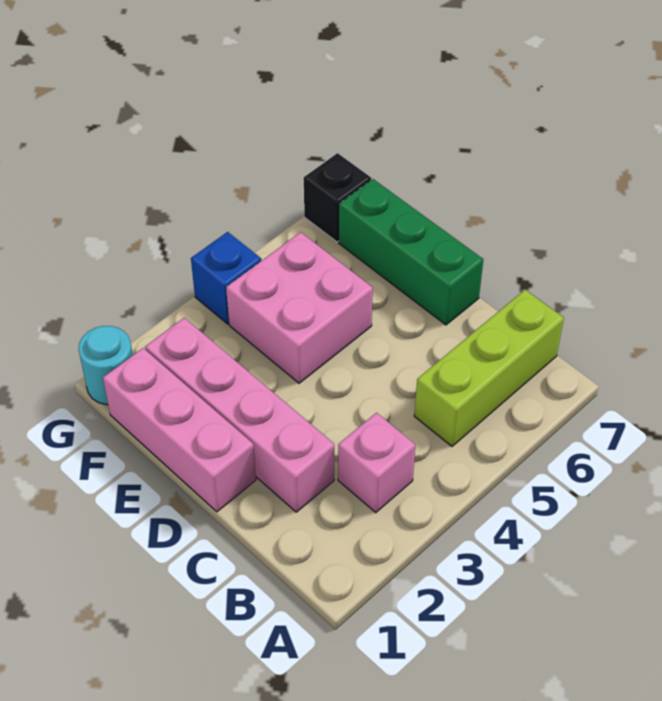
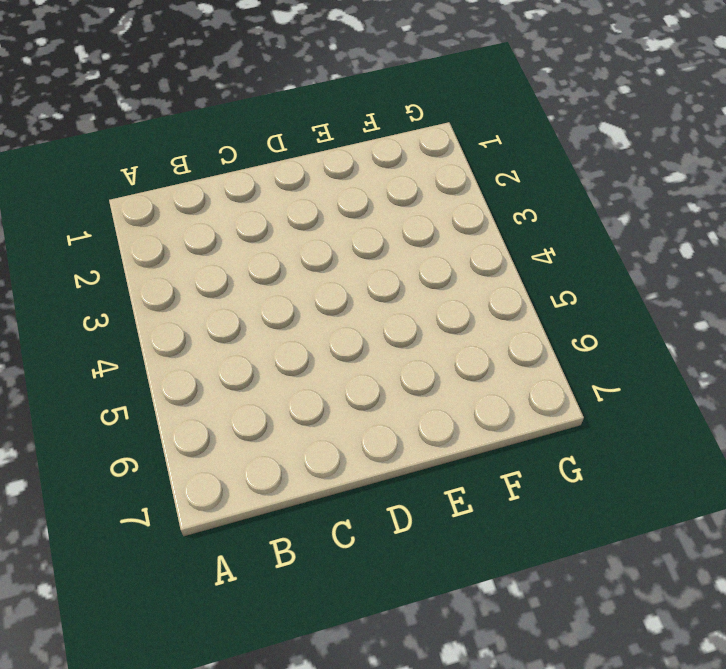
none -> pink 1x1 brick [338,413,415,513]
none -> lime 1x3 brick [414,290,564,446]

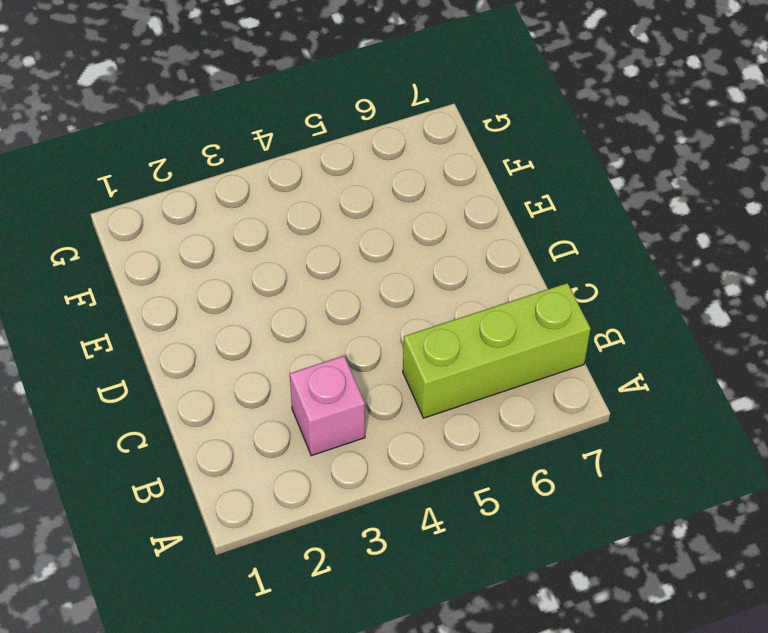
none -> pink 1x4 brick [145,318,334,512]
none -> pink 1x3 brick [103,348,256,512]

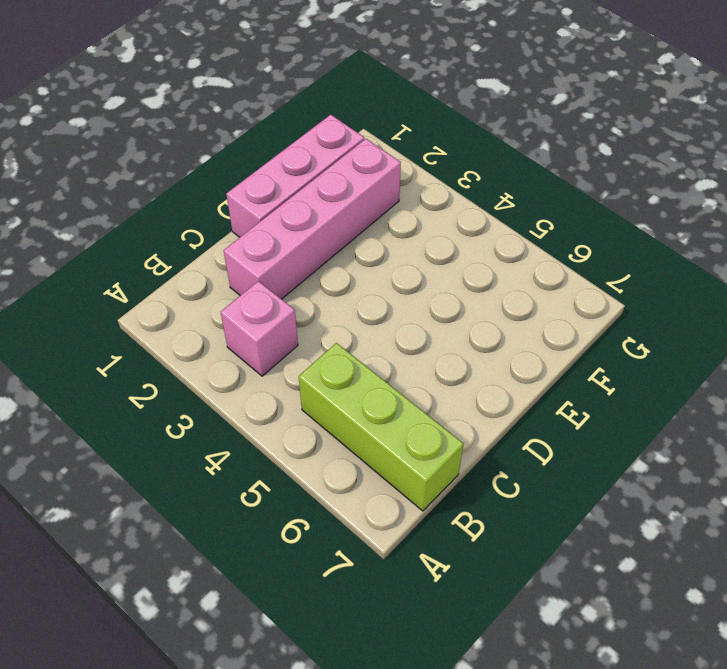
none -> green 1x3 brick [339,179,483,325]
none -> pink 2x2 brick [226,232,373,383]

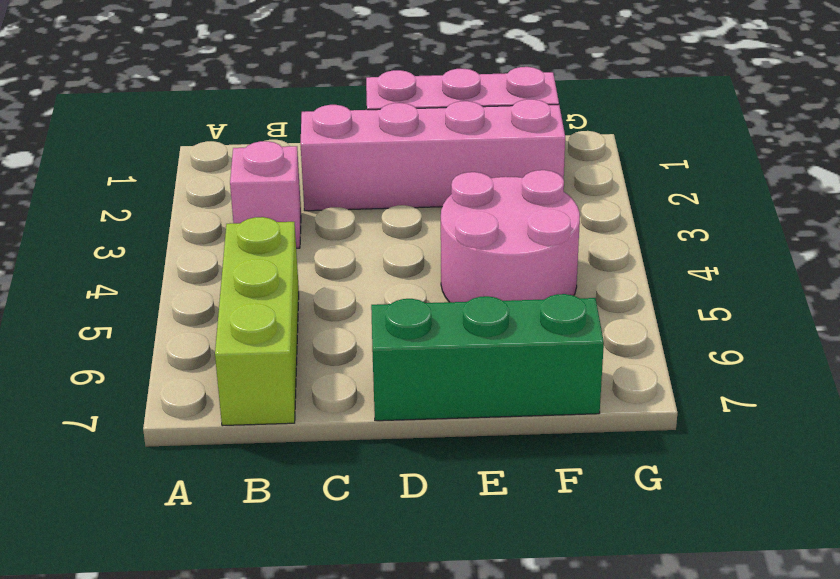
pink 2x2 round brick [441,170,580,302] -> pink 2x2 brick [226,232,373,383]
none -> cyan 1x1 round brick [78,326,133,405]
none -> blue 1x1 brick [191,232,261,324]

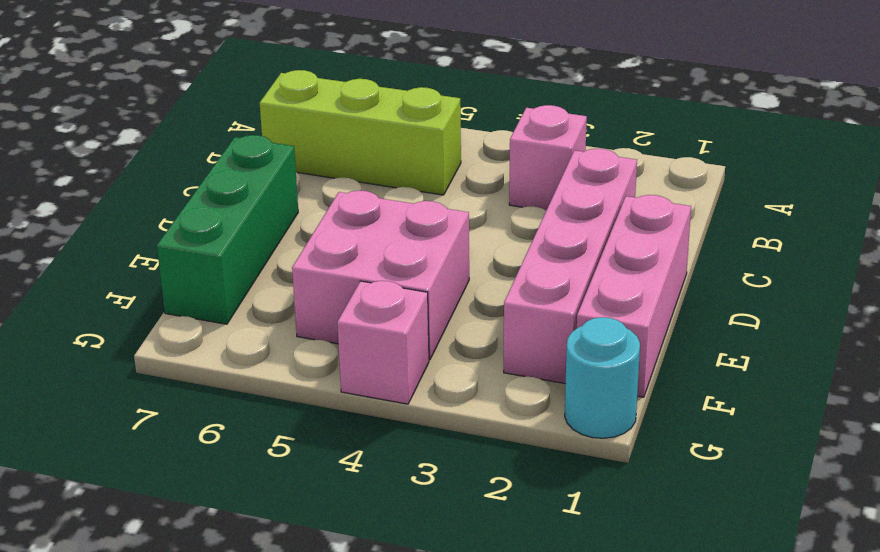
pink 1x1 brick [337,281,429,404] -> blue 1x1 brick [191,232,261,324]
none -> black 1x1 brick [304,153,371,242]

